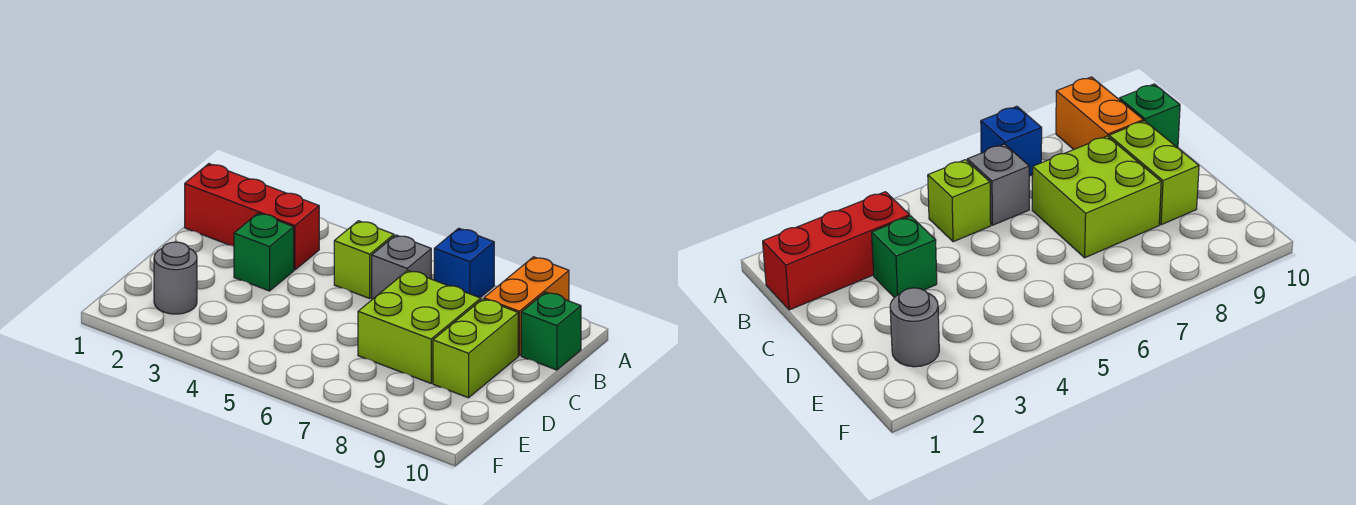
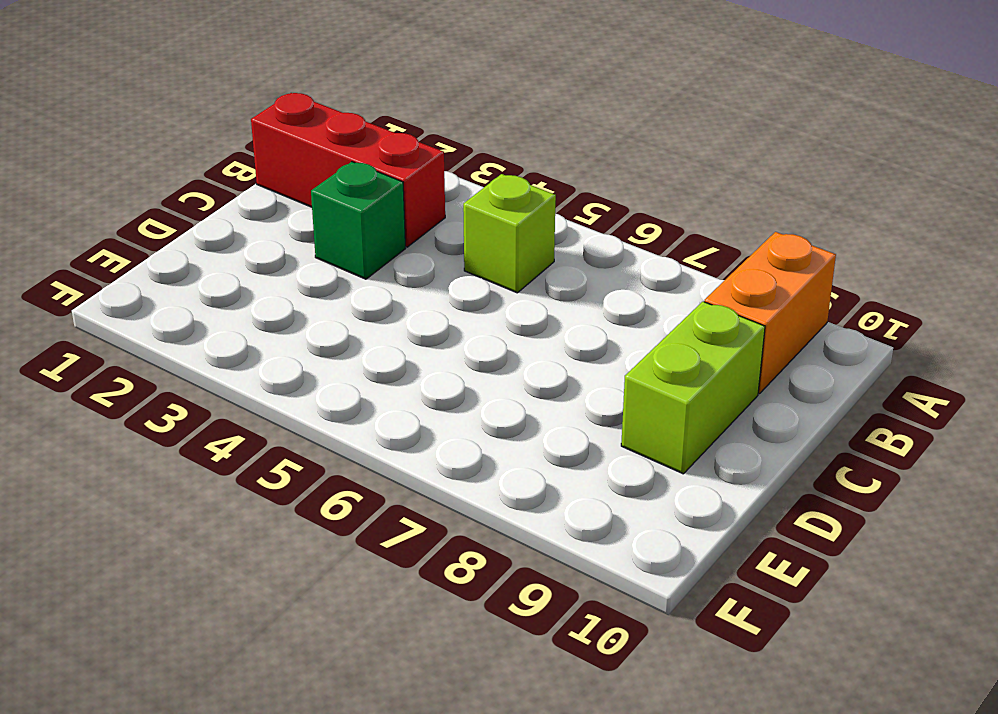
none -> blue 1x1 brick [434,228,494,298]
none -> grey 1x1 brick [372,235,431,299]

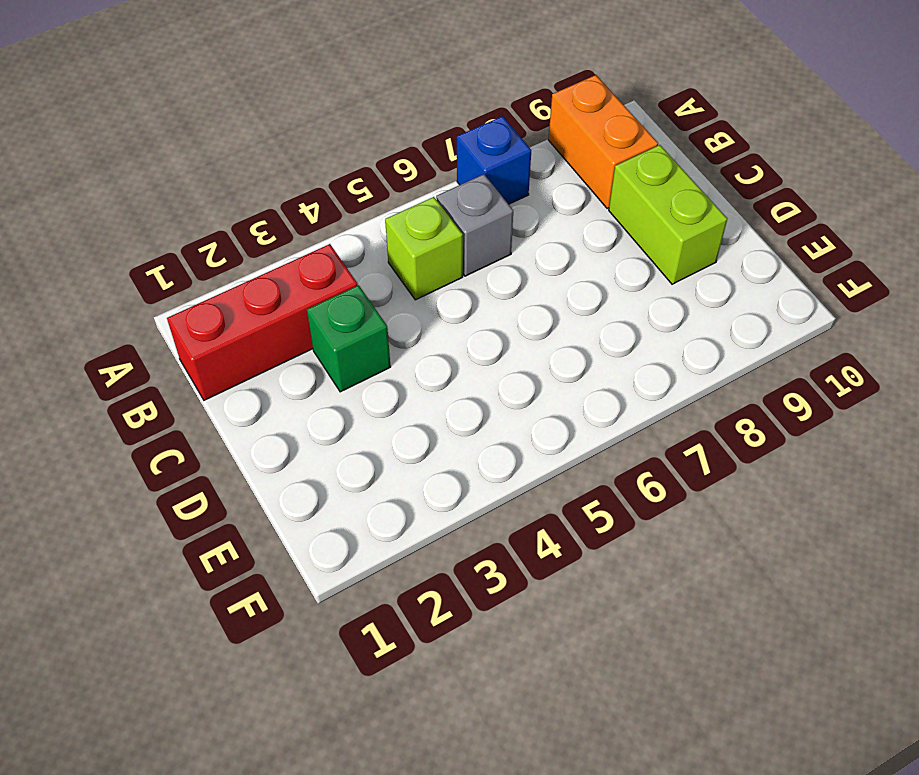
none -> green 1x1 brick [521,292,581,370]
none -> lime 2x2 brick [358,270,481,383]

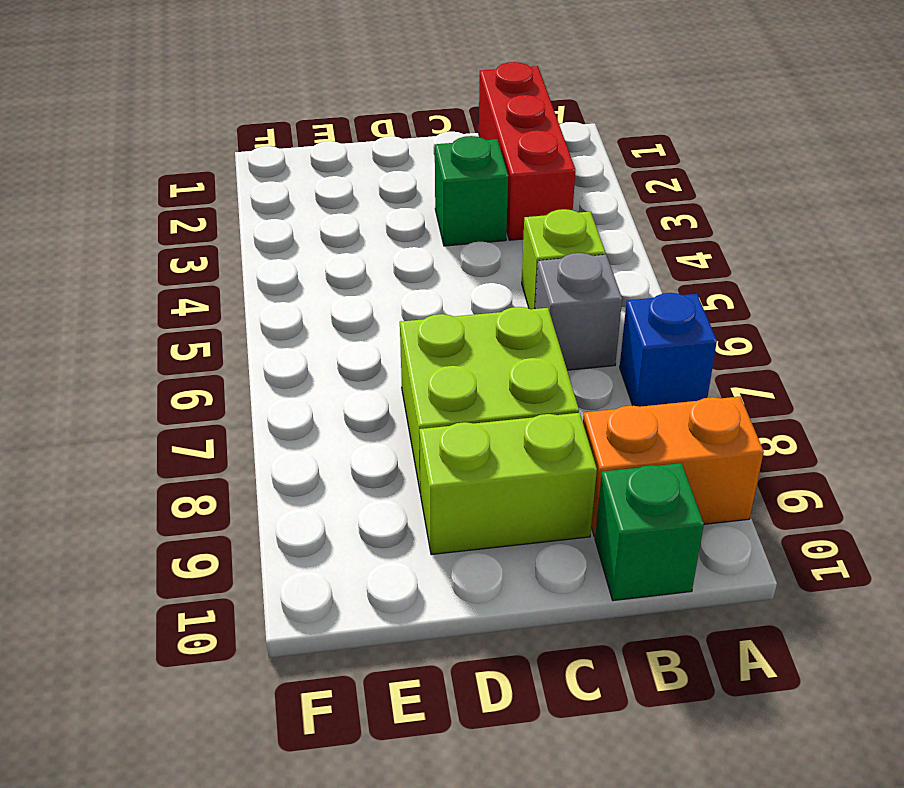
none -> grey 1x1 round brick [154,242,197,314]

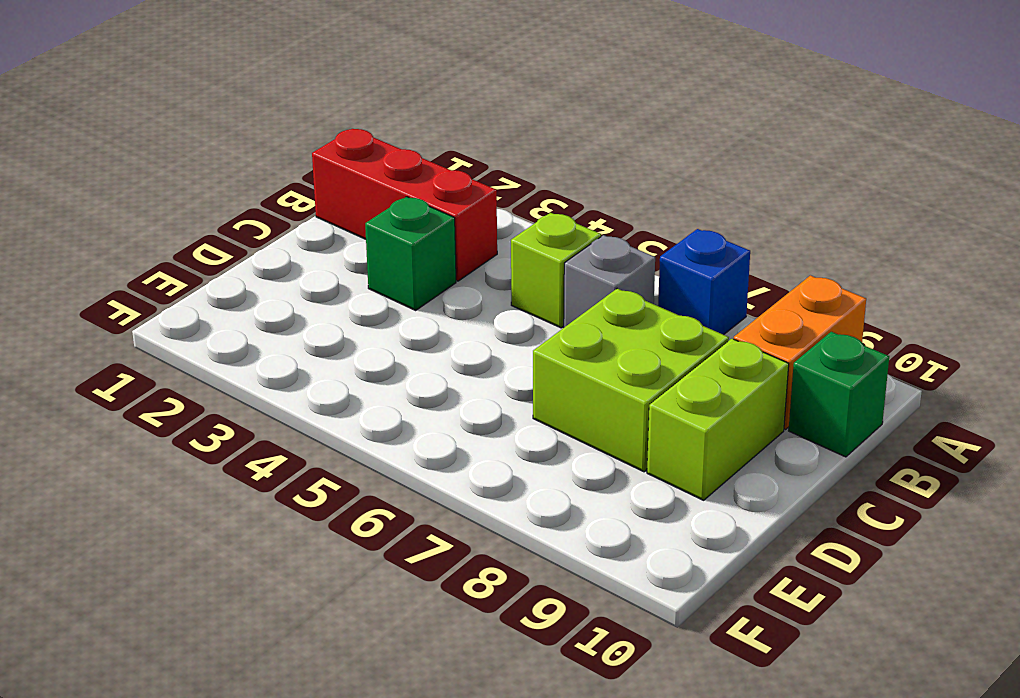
none -> grey 1x1 round brick [154,242,197,314]

